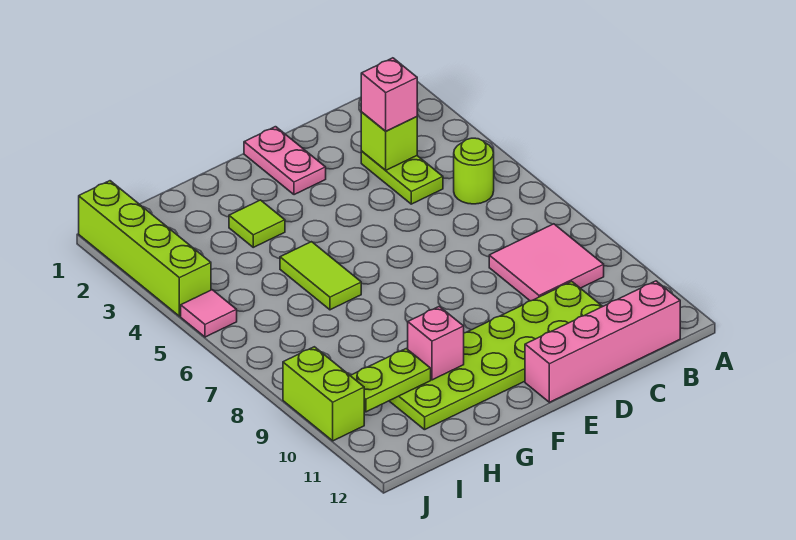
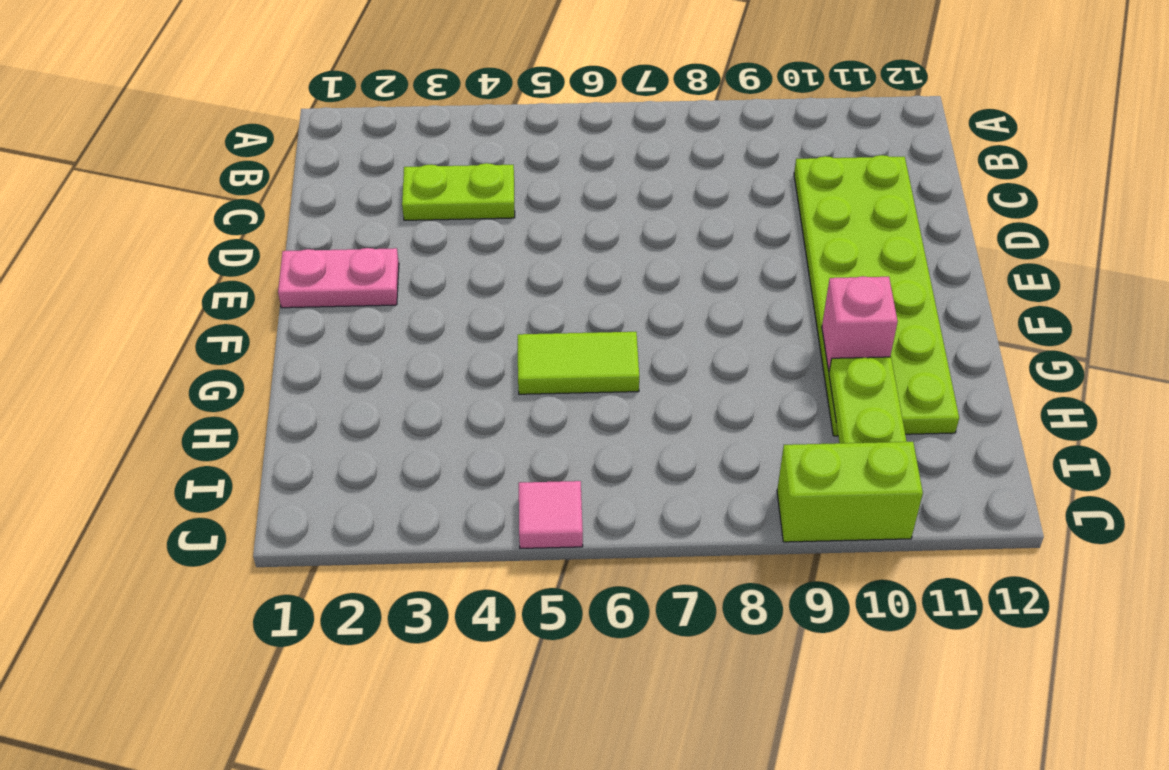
none -> lime 1x1 round brick [454,138,494,204]
none -> pink 2x2 tile [489,224,604,301]
none -> pink 1x4 brick [525,281,680,402]

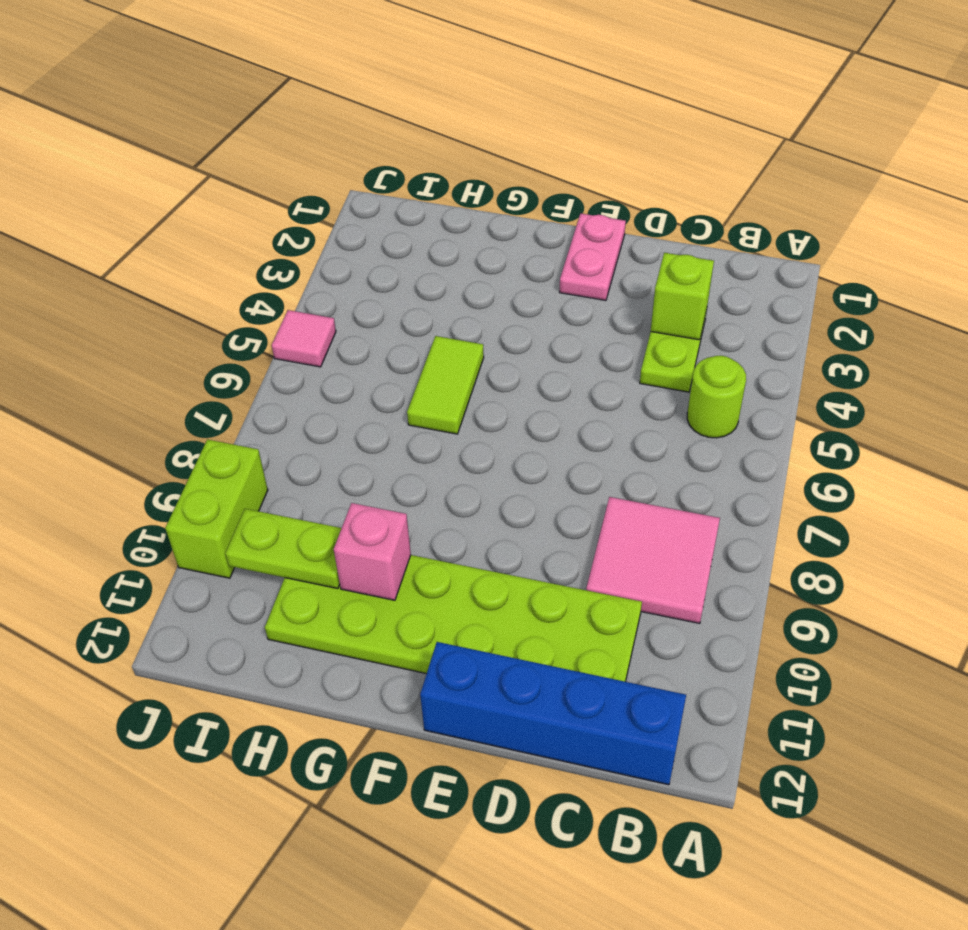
blue 1x4 brick [420,642,686,785] -> pink 1x4 brick [525,281,680,402]
none -> lime 1x1 tile [229,200,285,247]
none -> lime 1x4 brick [79,181,211,316]
none -> pink 1x1 brick [361,58,417,131]

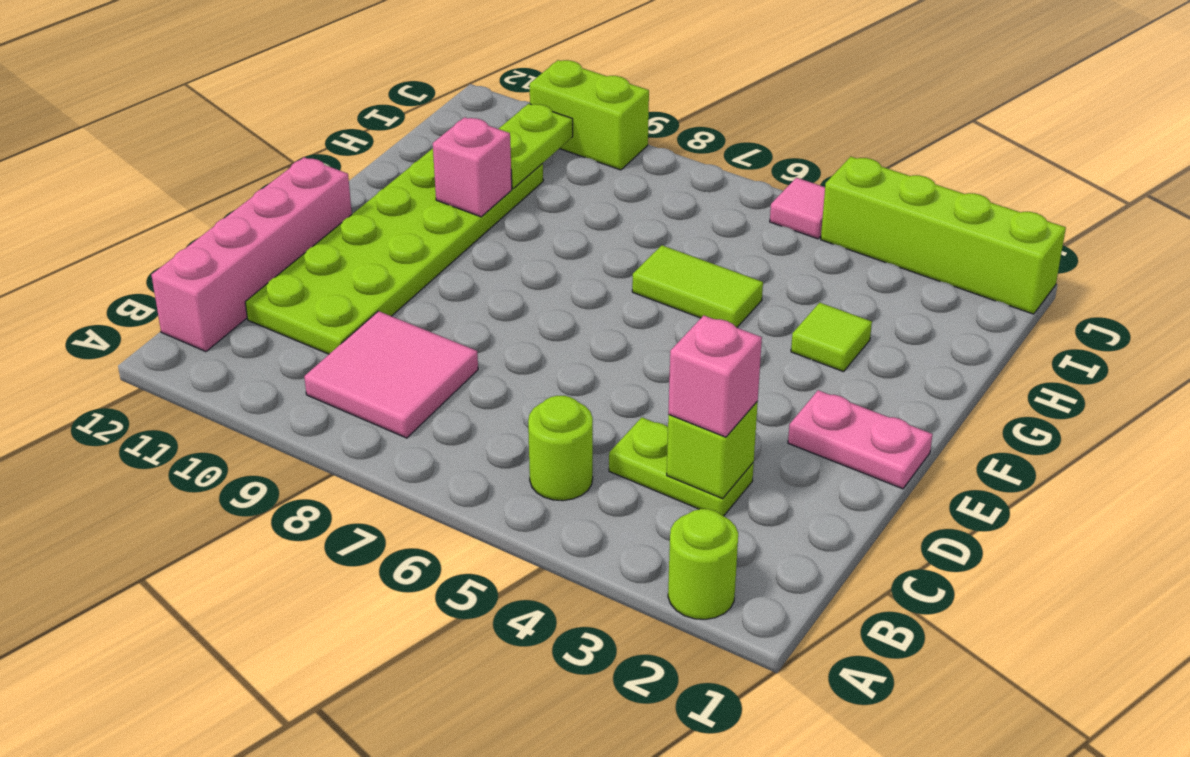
lime 1x1 round brick [668,509,738,619] -> none

